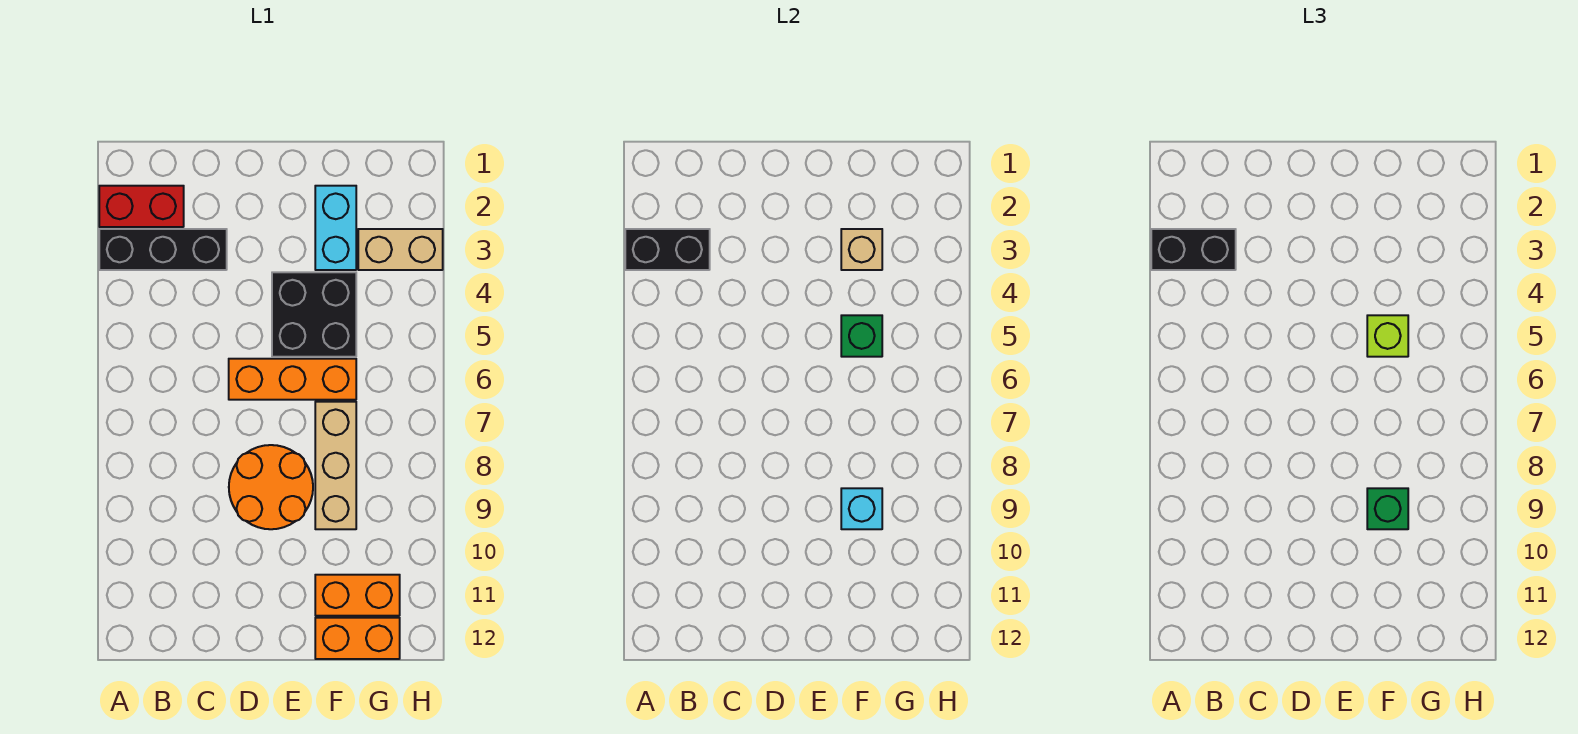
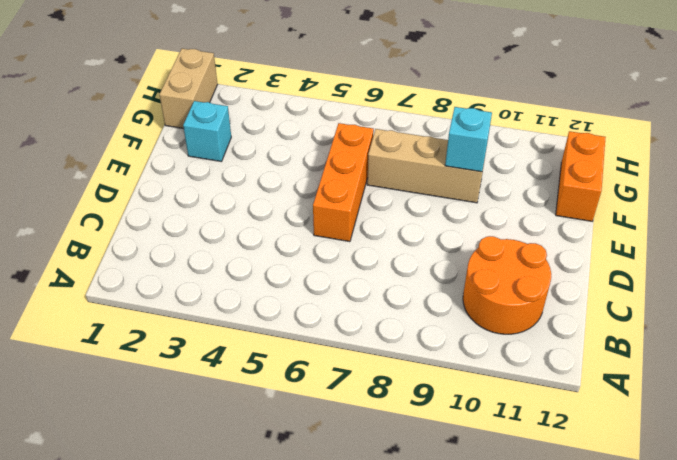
orange 2x2 round brick [463,236,551,334] -> orange 2x2 round brick moved to [229,445,313,529]
cyan 1x1 brick [183,101,231,162] -> cyan 1x2 brick [315,186,356,270]
tan 1x2 brick [160,48,218,129] -> tan 1x2 brick moved to [358,229,443,270]
none -> red 1x2 brick [99,186,184,227]
none -> black 1x3 brick [99,229,227,270]
none -> black 2x2 brick [272,272,356,357]

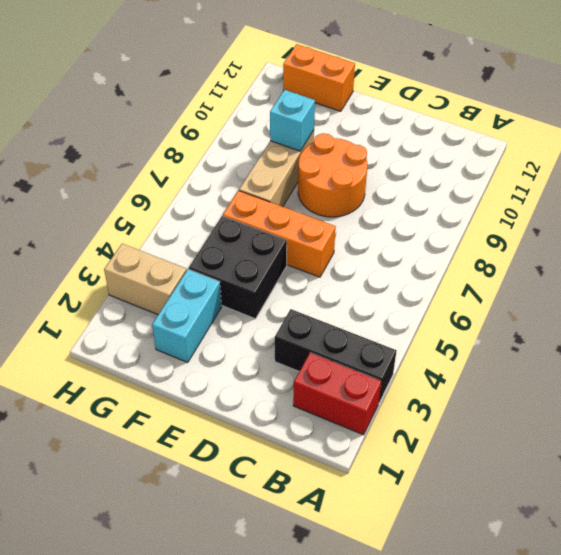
none -> orange 1x2 brick [315,575,400,616]
none -> black 1x2 brick [625,229,710,270]
none -> tan 1x1 brick [841,229,882,270]

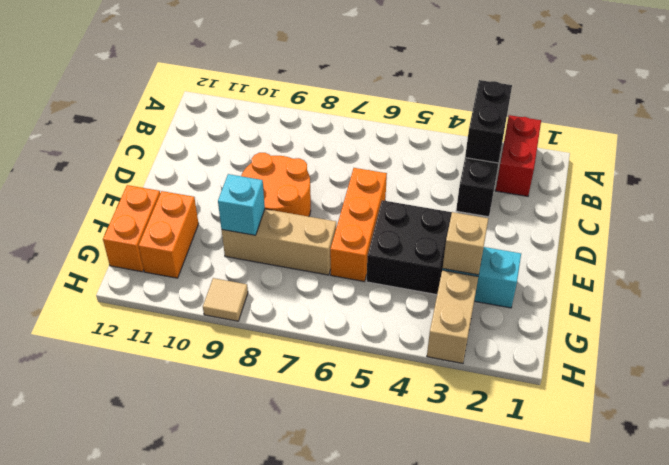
tan 1x1 tile [203,278,248,321] -> none
none -> green 1x1 brick [841,315,882,357]
none -> black 1x2 brick [1151,229,1236,270]
none -> lime 1x1 brick [1367,315,1408,357]

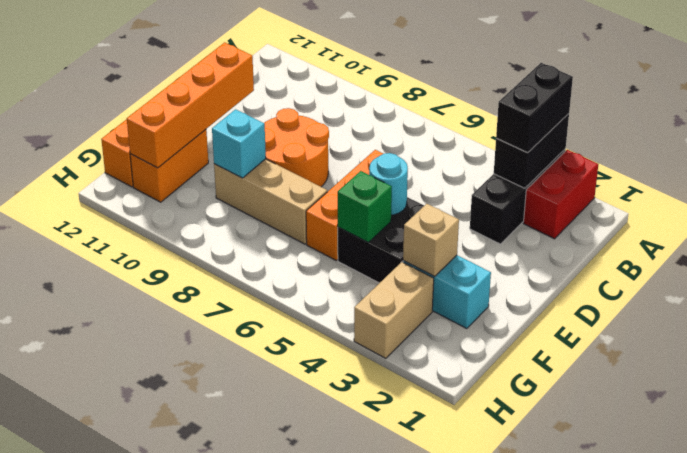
orange 1x4 brick [127,43,254,168] -> none
cyan 1x1 round brick [369,153,408,215] -> none
none -> lime 1x1 brick [1367,315,1408,357]
none -> green 1x1 brick [1367,488,1408,529]

